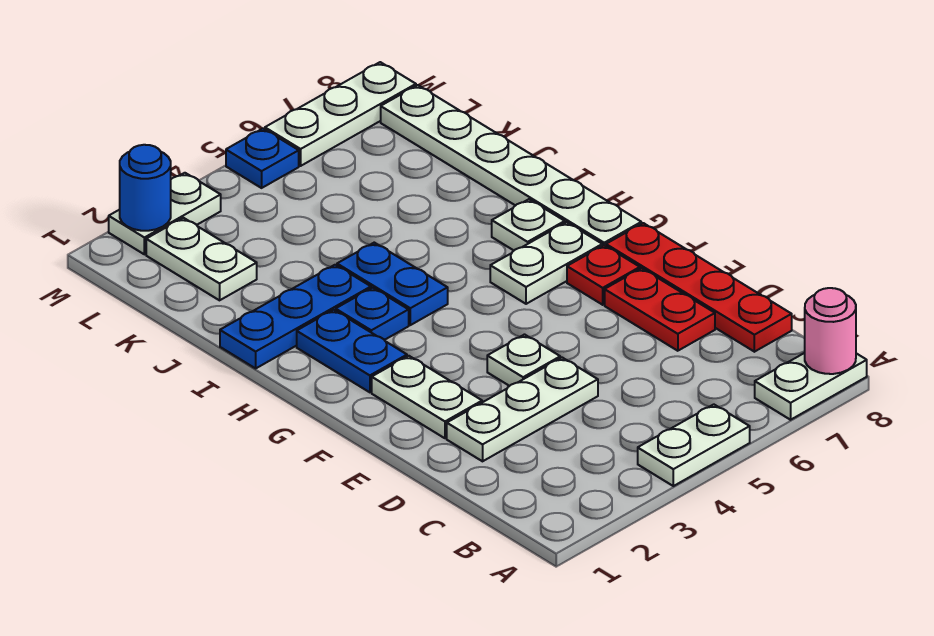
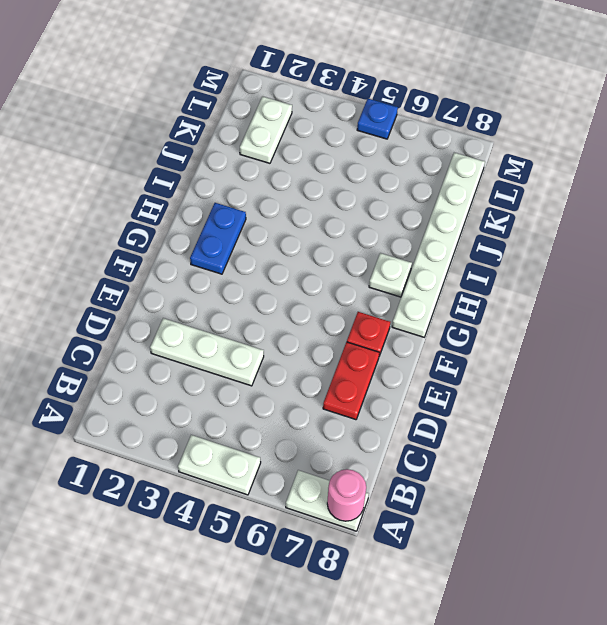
none -> red 1x4 plate [606,223,792,352]
none -> white 1x2 plate [372,356,482,438]
none -> white 1x1 plate [487,335,560,386]

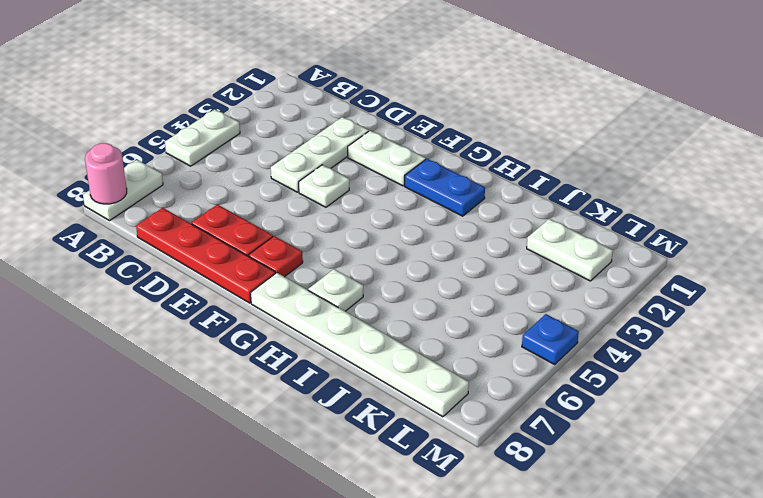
none -> white 1x2 plate [490,222,602,304]
none -> blue 1x1 plate [336,288,409,340]
none -> blue 1x2 plate [337,243,448,325]

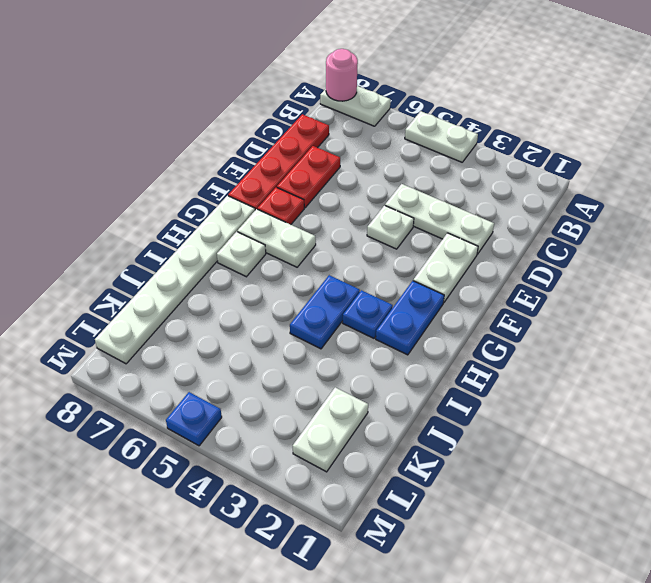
none -> blue 1x3 plate [220,265,371,368]
none -> white 1x2 plate [109,173,221,254]
none -> white 1x3 plate [265,62,416,166]

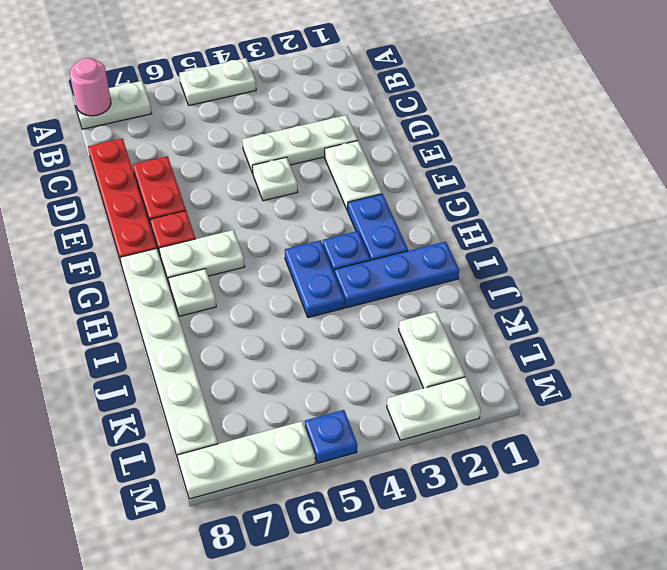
none -> blue 1x1 round brick [120,145,171,231]

